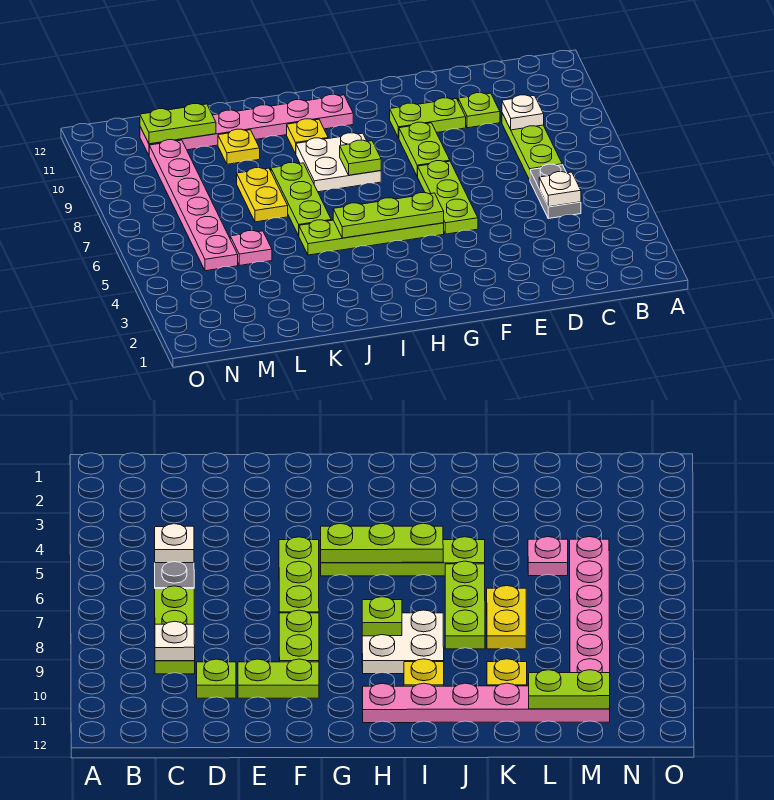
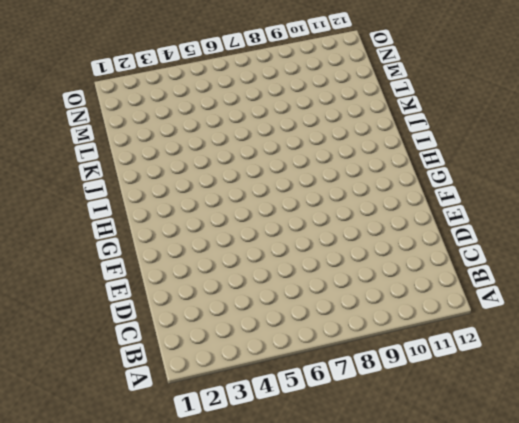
none -> grey 1x2 plate [530,164,581,219]
none -> lime 1x3 plate [502,113,562,180]
none -> lime 1x1 plate [458,93,500,128]

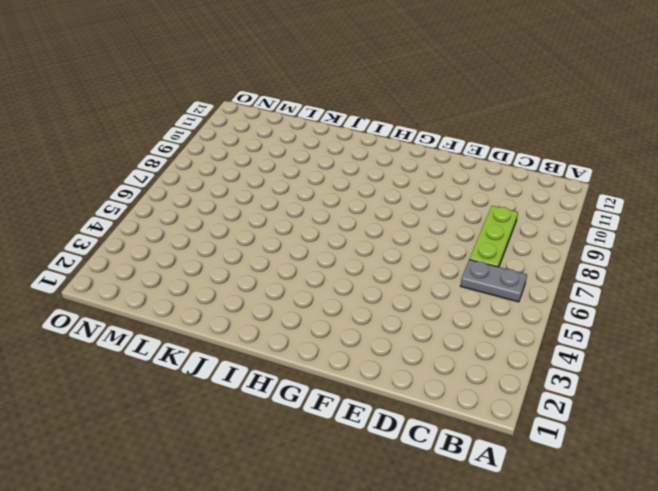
grey 1x2 plate [460,259,527,302] -> grey 1x2 plate turned to [530,164,581,219]
none -> lime 1x1 plate [458,93,500,128]
none -> lime 1x2 plate [390,98,466,138]
none -> lime 1x3 plate [417,161,478,234]

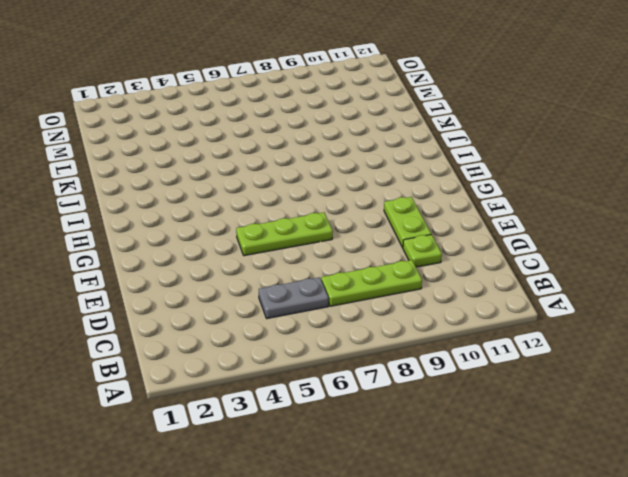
none -> lime 1x2 plate [399,122,450,176]
none -> lime 1x4 plate [299,220,444,255]
none -> white 2x2 plate [296,133,381,192]

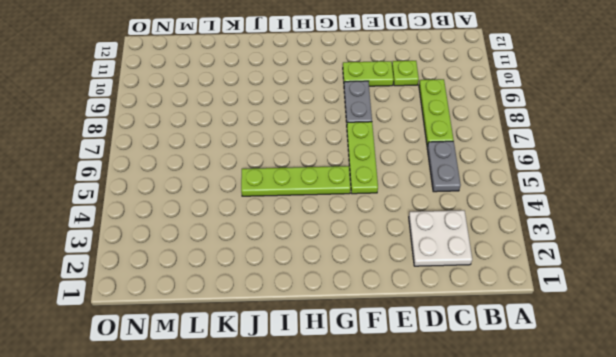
white 2x2 plate [409,210,472,266] -> white 2x2 plate moved to [296,133,381,192]
grey 1x2 plate [344,81,372,122] -> lime 1x2 plate [399,122,450,176]
none -> pink 1x6 plate [140,94,353,155]
none -> yellow 1x1 plate [287,119,328,154]
none -> lime 1x3 plate [271,163,331,236]

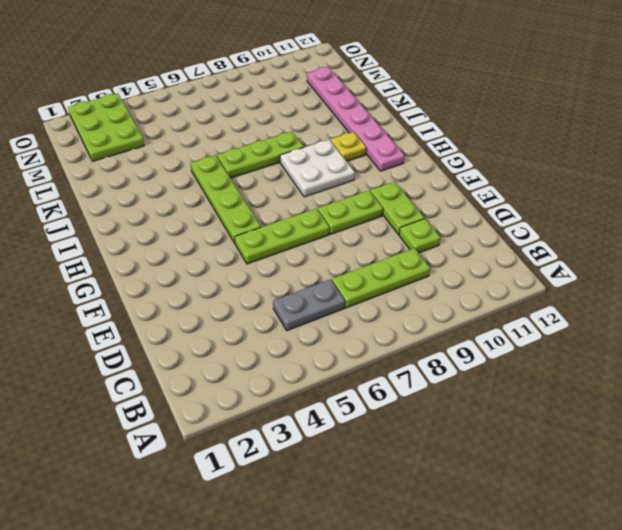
lime 2x3 plate [68,93,144,161] -> none
none -> yellow 1x2 plate [237,168,288,222]
none -> yellow 1x1 plate [218,129,260,164]
none -> pink 1x1 plate [230,231,272,266]

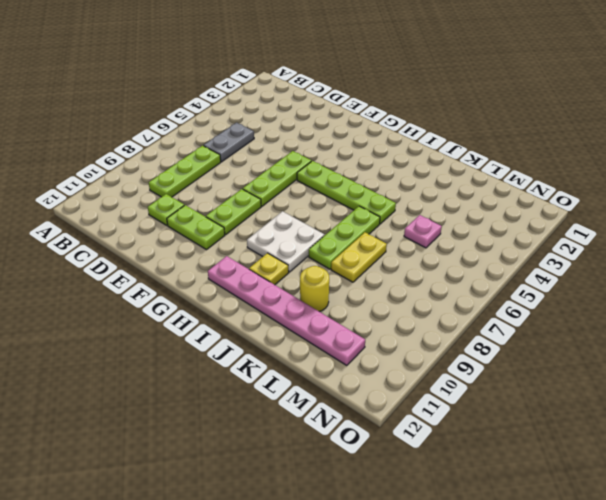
yellow 1x1 round brick [300,266,329,312] -> yellow 1x1 plate [218,129,260,164]
none -> pink 1x6 plate [149,140,238,271]
none -> white 1x1 plate [539,172,581,207]
none -> white 1x1 plate [502,95,544,130]

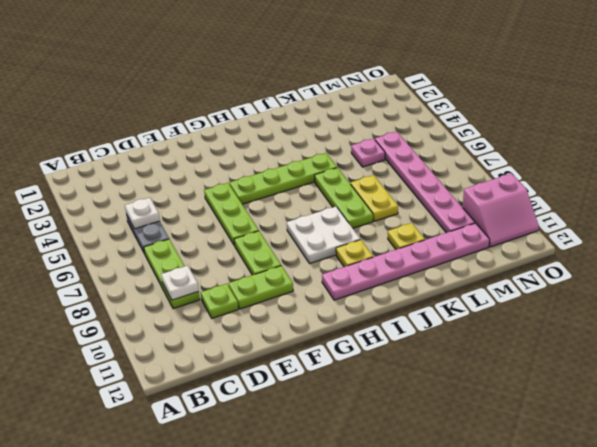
pink 2x2 slope [463,173,539,247] -> none
none -> lime 1x3 plate [333,193,444,238]
none -> lime 1x1 plate [340,140,381,175]
none -> lime 1x2 plate [140,104,216,144]

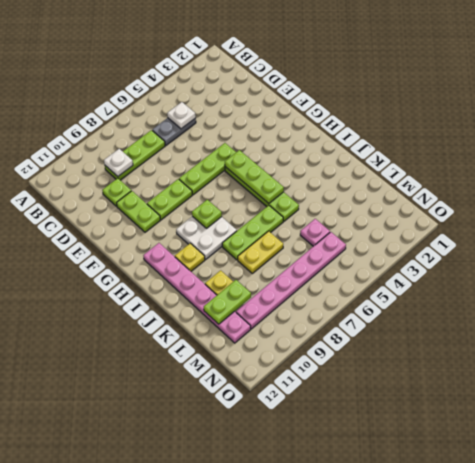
lime 1x2 plate [204,280,251,324] -> lime 1x2 plate turned to [140,104,216,144]

